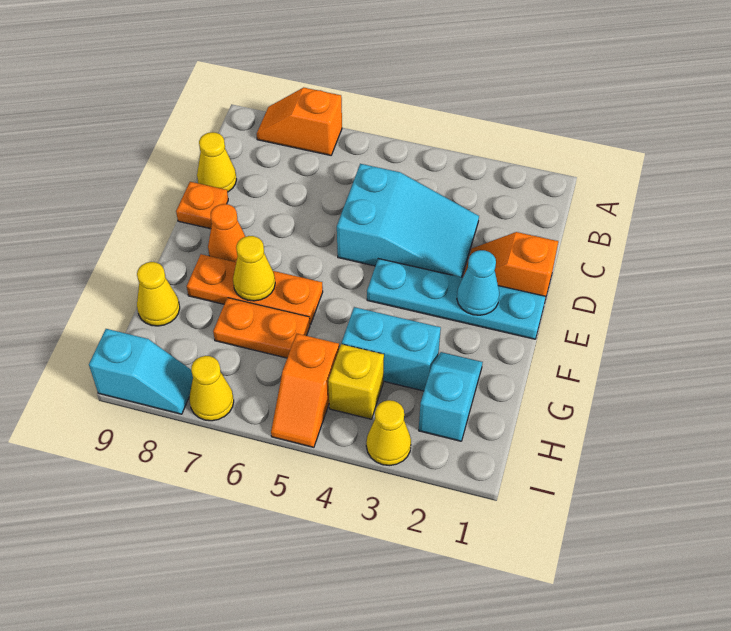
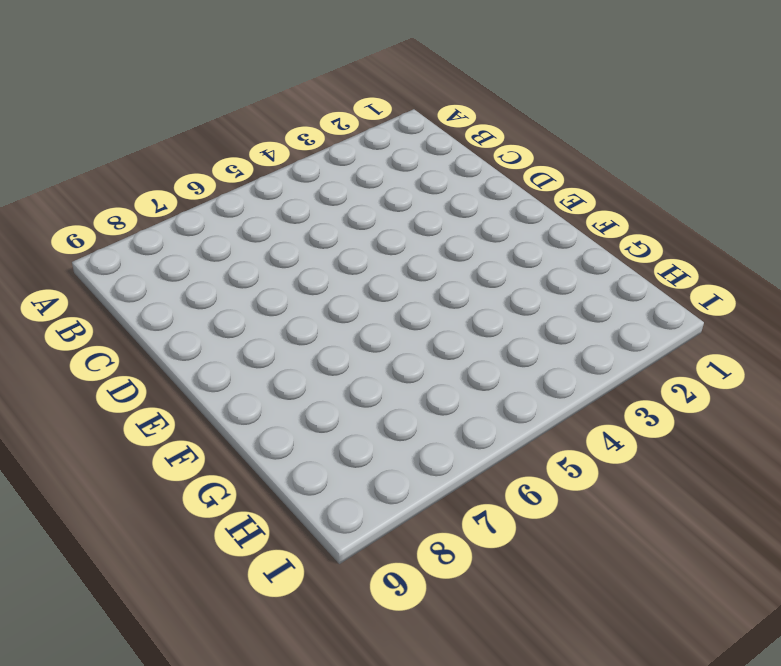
none -> orange 1x2 slope [257,88,342,155]
none -> cyan 2x3 slope [337,164,479,277]
none -> yellow 1x1 cone [197,132,237,192]

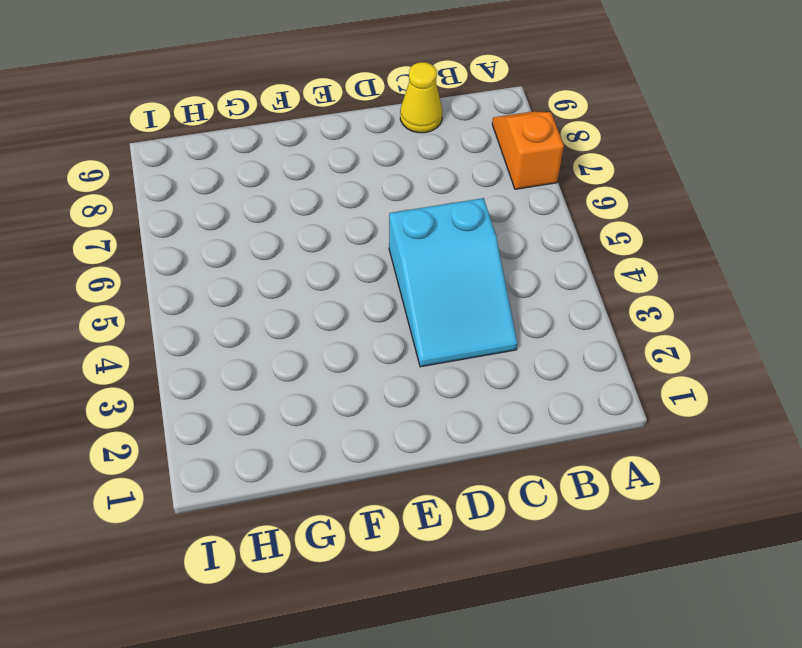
none -> orange 1x2 slope [464,232,558,299]
none -> orange 1x1 plate [176,182,228,229]
none -> cyan 1x4 plate [367,259,546,339]

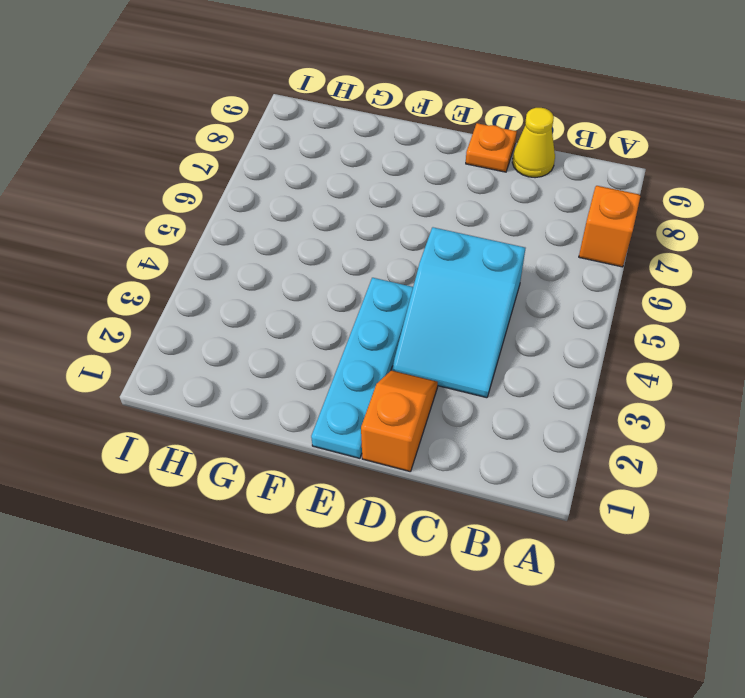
none -> orange 1x1 cone [208,204,245,262]
none -> orange 1x3 plate [187,254,323,325]
none -> cyan 1x2 slope [419,352,483,441]

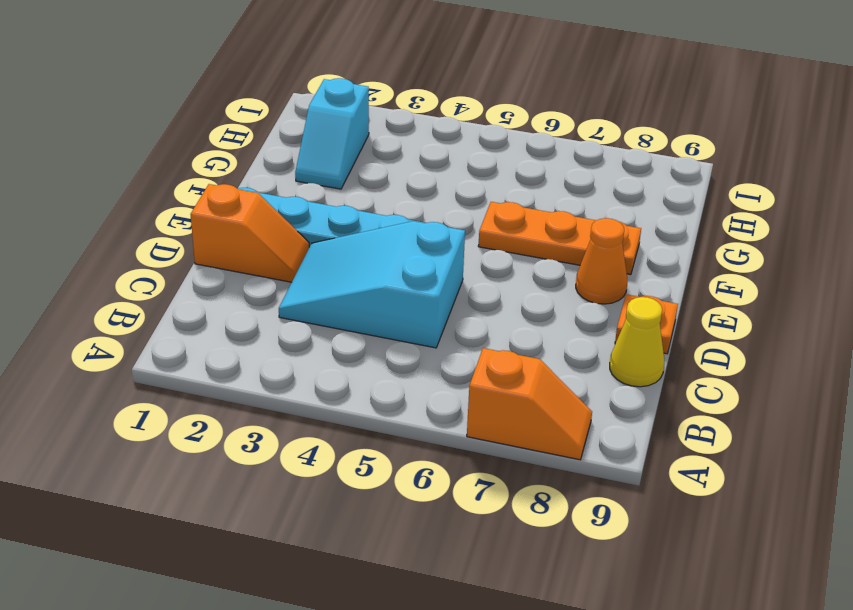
none -> cyan 1x2 brick [342,307,441,391]
none -> orange 1x2 plate [213,298,310,358]
none -> yellow 1x1 cone [137,262,180,326]

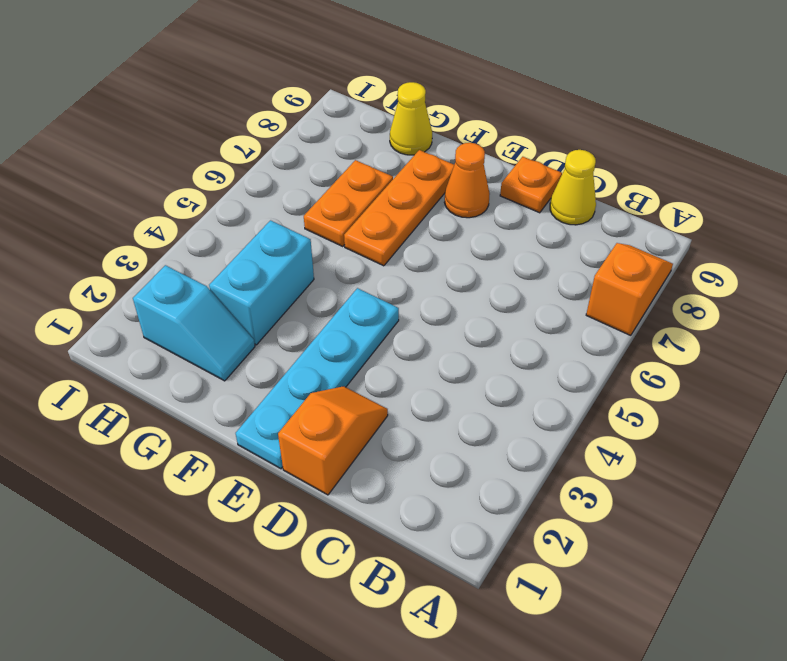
none -> cyan 2x3 slope [337,164,479,277]
none -> yellow 1x1 brick [328,344,384,419]
none -> orange 1x2 slope [271,334,339,447]

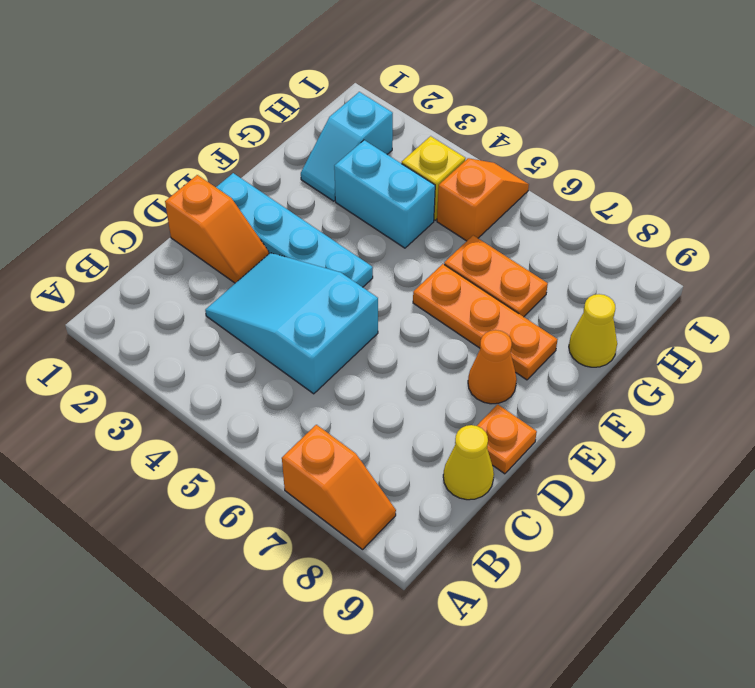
none -> yellow 1x1 cone [366,400,411,466]
none -> yellow 1x1 cone [189,356,234,421]
none -> cyan 1x2 slope [89,329,193,414]

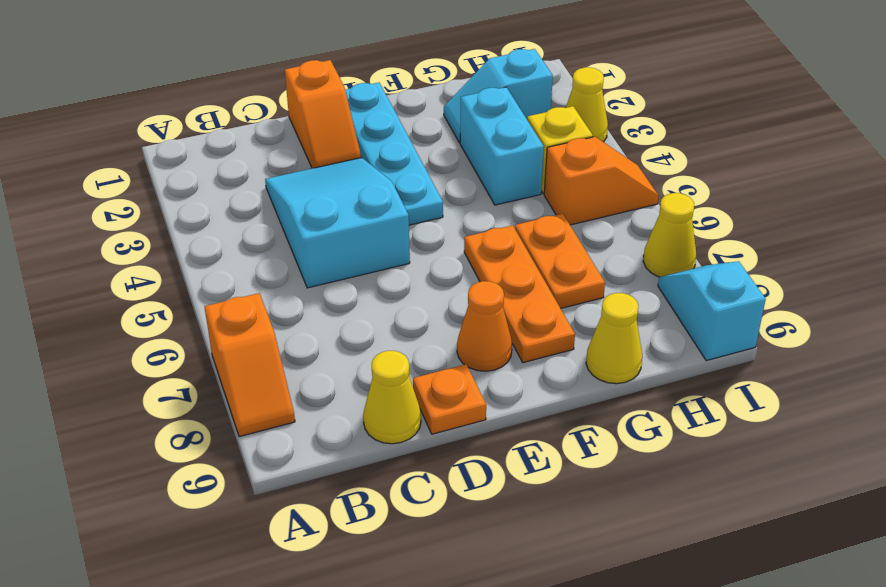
none -> cyan 1x1 cone [457,250,499,315]
none -> yellow 1x1 cone [233,236,275,301]

